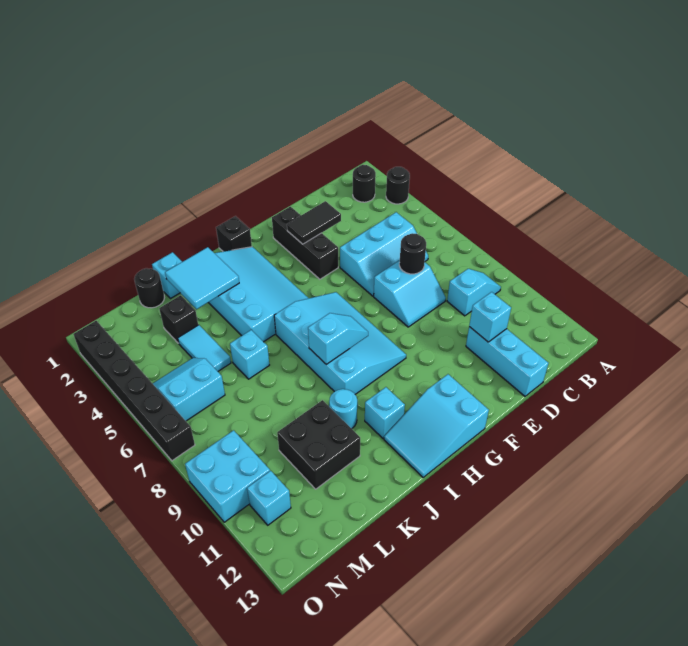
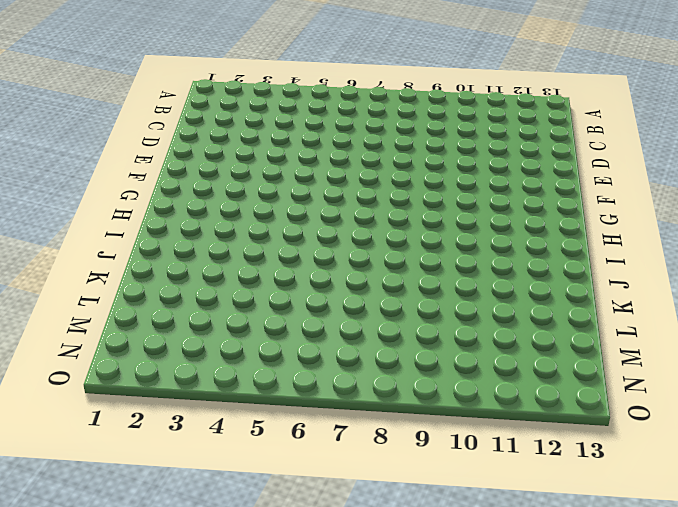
none -> black 1x1 round brick [386,167,410,204]
none -> black 1x1 round brick [353,165,376,202]
none -> cyan 1x2 slope [447,269,501,316]

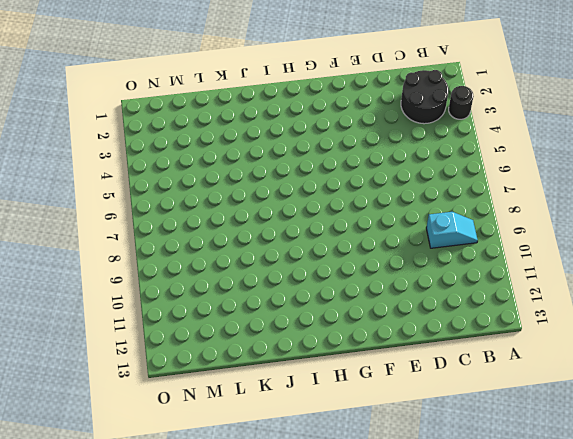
black 2x2 round brick [401,70,449,124] -> black 1x1 round brick [353,165,376,202]
none -> cyan 2x3 slope [340,212,428,296]
none -> cyan 2x2 slope [374,260,446,327]
none -> cyan 1x3 brick [466,327,548,396]

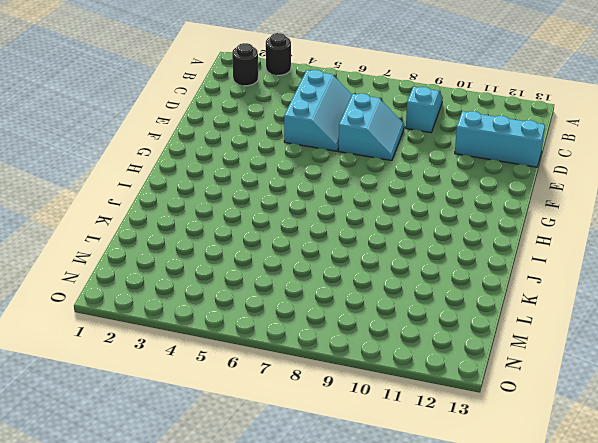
none -> black 1x3 brick [272,207,338,279]
none -> cyan 3x4 slope [274,292,406,394]
none -> cyan 2x3 slope [384,374,489,478]

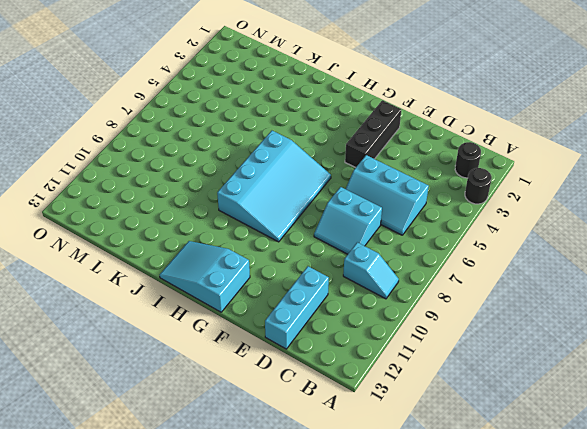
none -> black 1x1 brick [216,216,252,252]
none -> cyan 3x4 slope [208,247,308,342]
none -> cyan 1x1 brick [365,387,405,438]

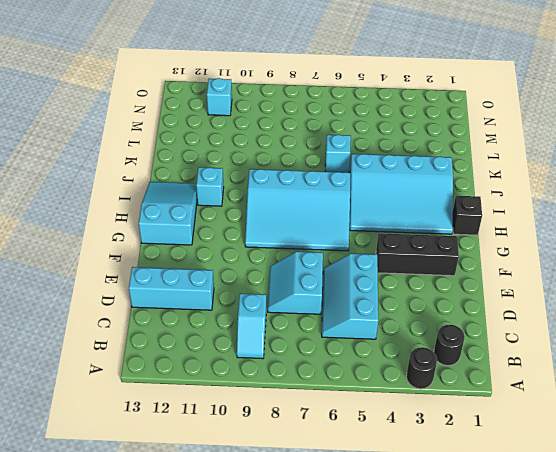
none -> cyan 1x1 round brick [329,389,357,429]
none -> cyan 1x1 brick [152,252,182,299]
none -> black 2x2 brick [277,400,360,489]

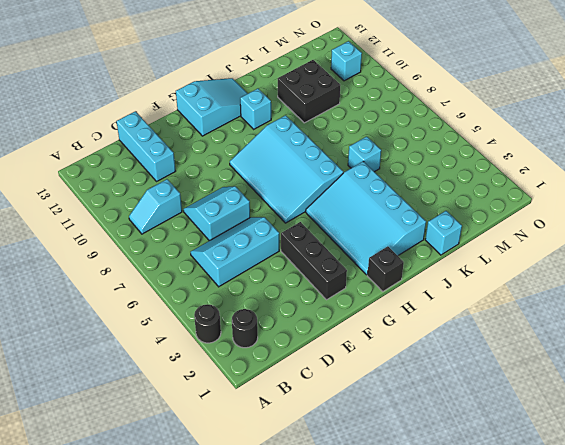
none -> cyan 1x1 round brick [329,389,357,429]
none -> black 1x1 round brick [134,268,165,308]
none -> black 1x1 brick [159,295,198,343]

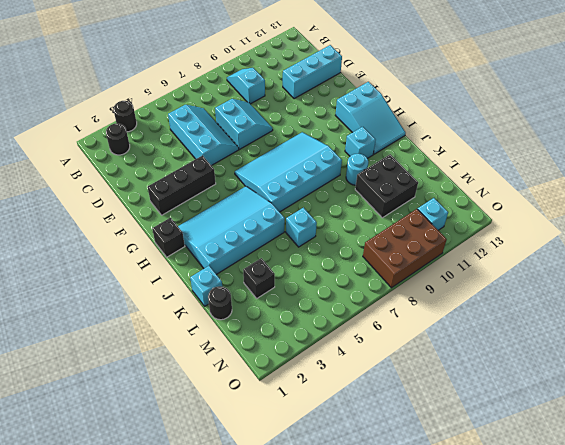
brown 2x3 brick [363,209,447,288] -> cyan 2x2 brick [185,430,270,522]
none -> cyan 1x2 tile [178,325,231,371]
none -> cyan 2x2 slope [153,358,225,421]
none -> black 1x6 brick [74,321,195,461]

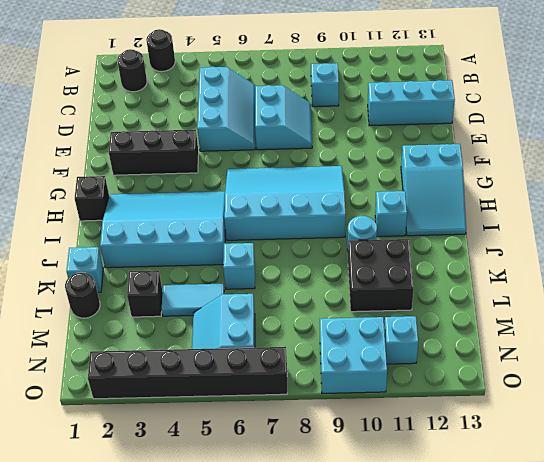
none -> black 1x1 round brick [399,233,426,274]
none -> cyan 1x1 brick [469,292,511,342]
none -> black 1x2 tile [287,201,341,244]

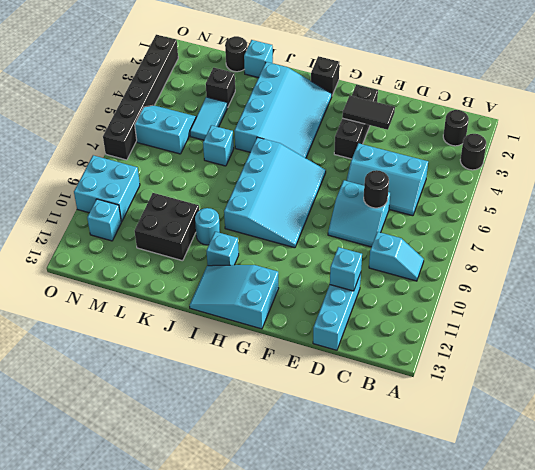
none -> cyan 1x2 slope [308,313,368,364]
none -> cyan 2x2 tile [165,247,239,309]

